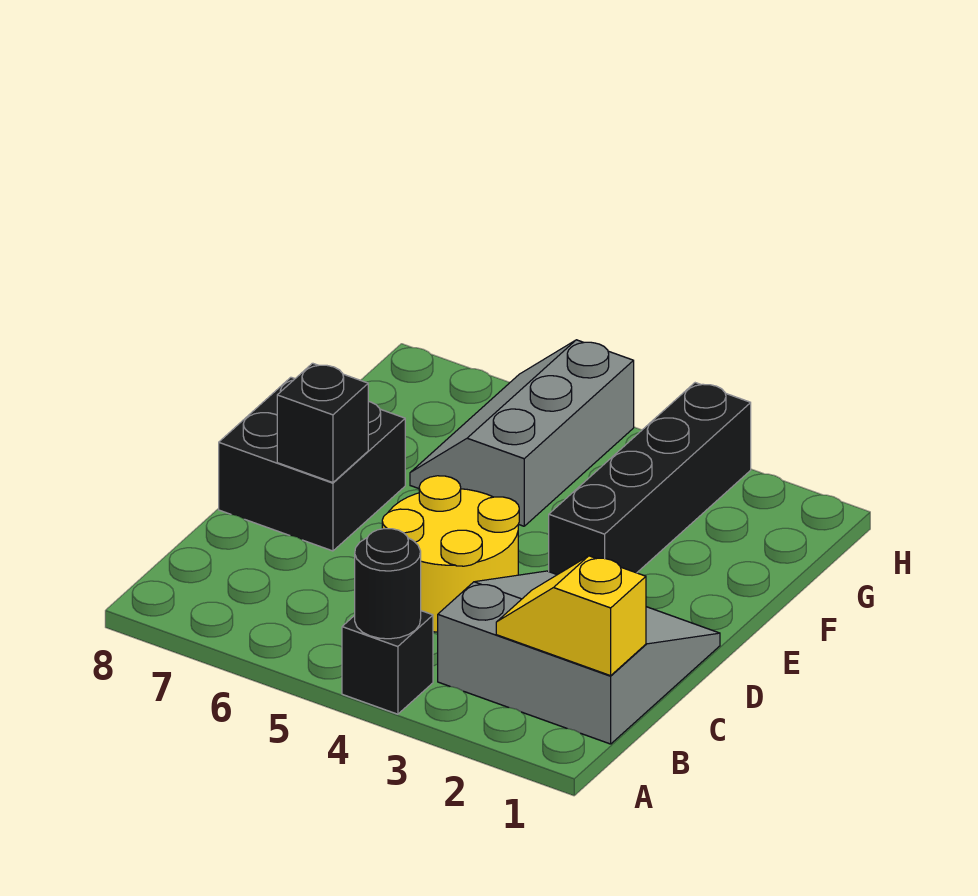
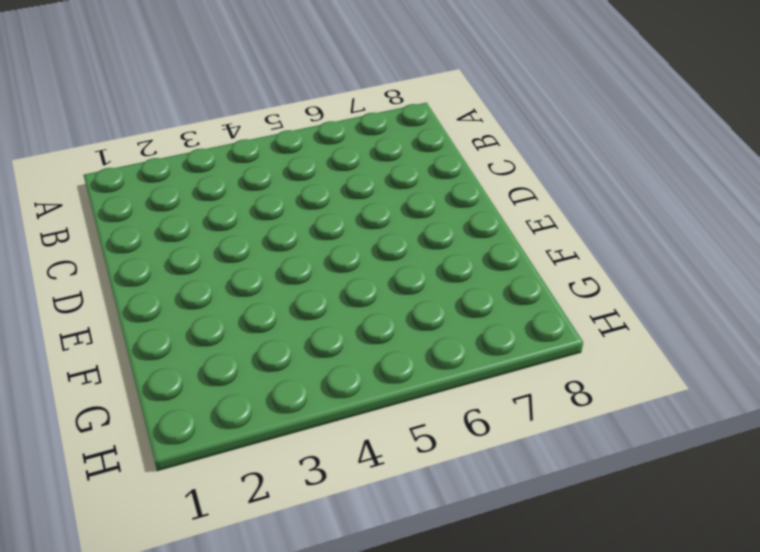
none -> black 1x1 brick [342,611,433,714]
none -> grey 3x3 slope [438,571,720,744]

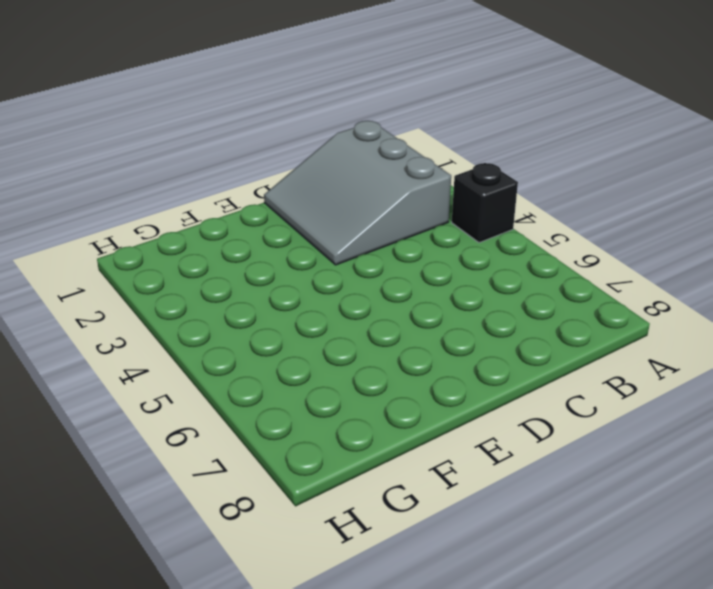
none -> yellow 2x2 round brick [382,476,519,632]
none -> black 2x2 brick [219,377,405,551]

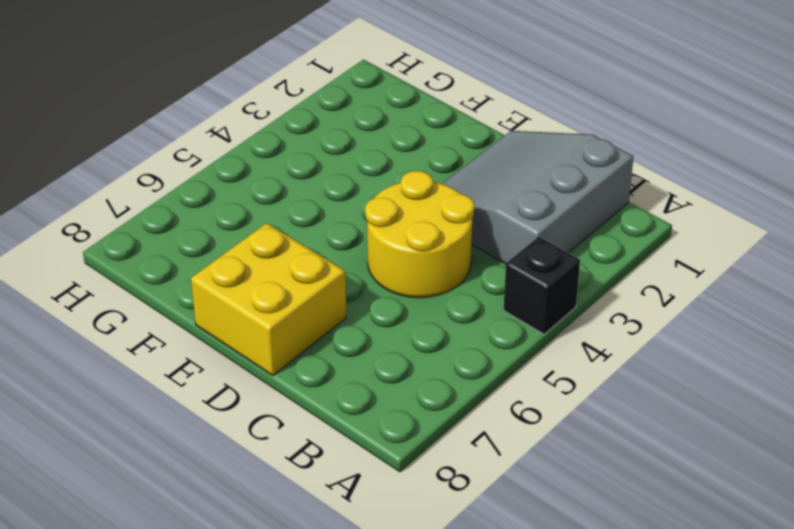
yellow 2x2 brick [191,223,346,376] -> black 2x2 brick [219,377,405,551]
none -> black 1x4 brick [549,383,751,575]
none -> grey 2x3 slope [410,340,634,526]

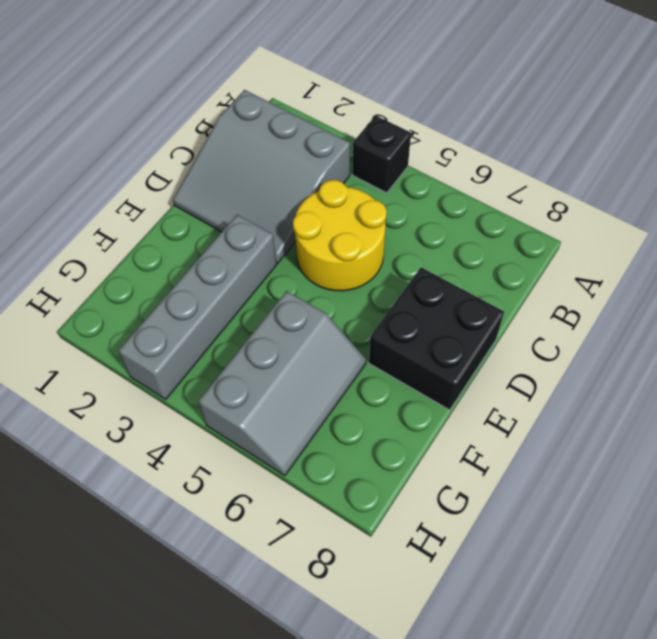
grey 1x4 brick [118,215,277,399] -> black 1x4 brick [549,383,751,575]
none -> black 1x1 round brick [355,529,421,639]
none -> yellow 1x2 slope [496,556,646,676]

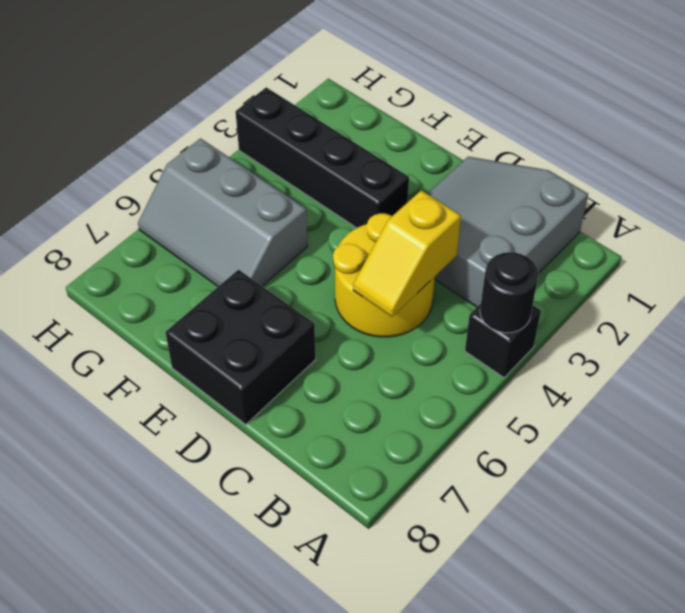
yellow 1x2 slope [353,190,461,317] -> yellow 1x2 slope moved to [496,556,646,676]
none -> black 1x1 brick [277,363,368,483]

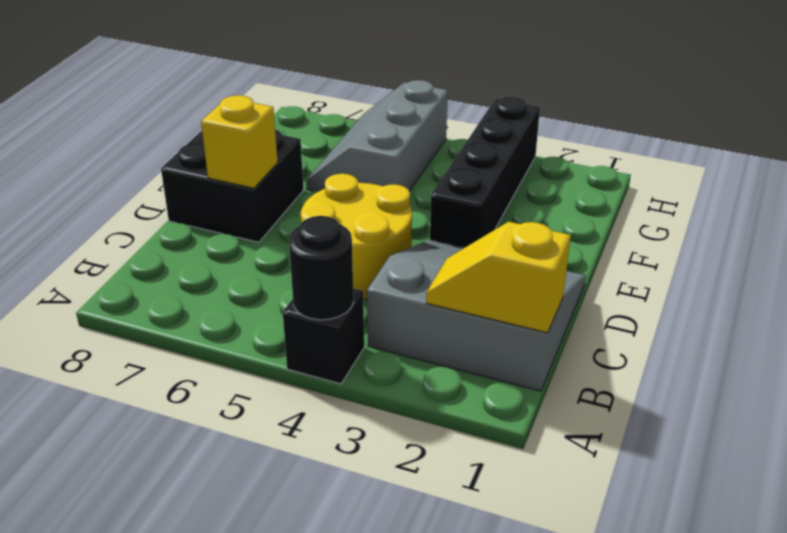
yellow 1x1 brick [201,95,278,188] -> black 1x1 brick [277,363,368,483]

